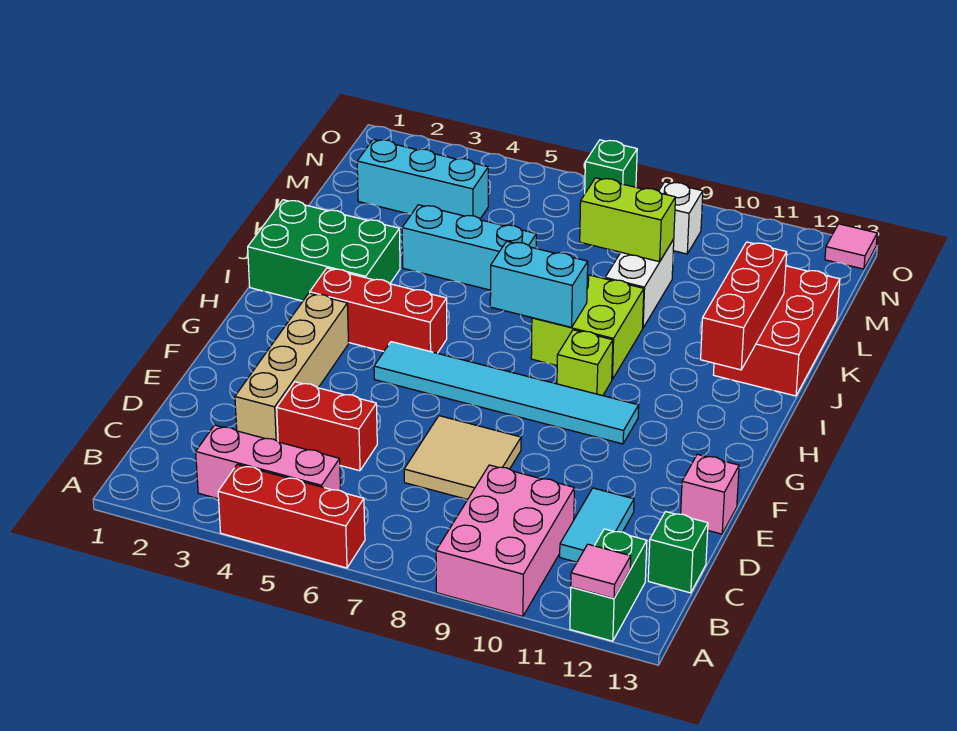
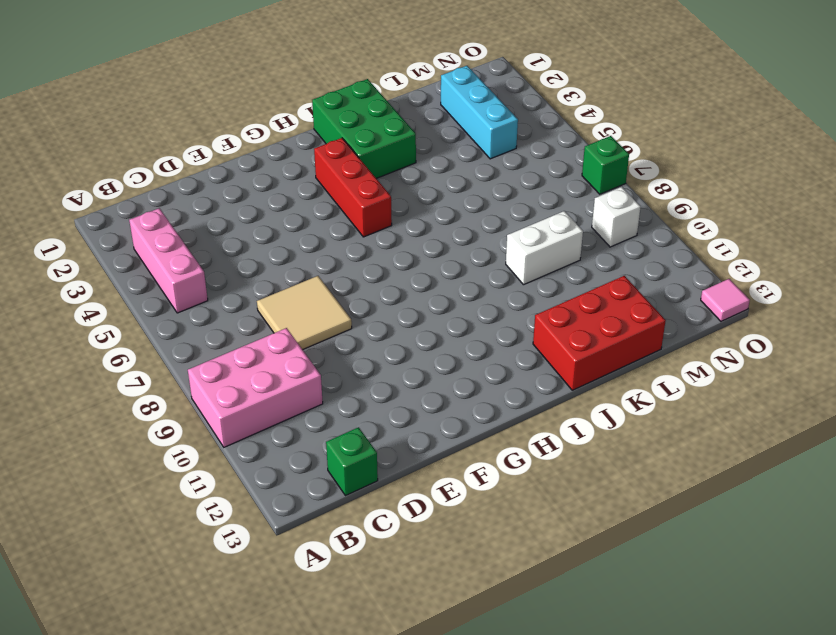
none -> red 1x3 brick [218,464,365,568]
none -> green 1x2 brick [570,529,647,641]
none -> cyan 1x2 tile [560,488,634,562]

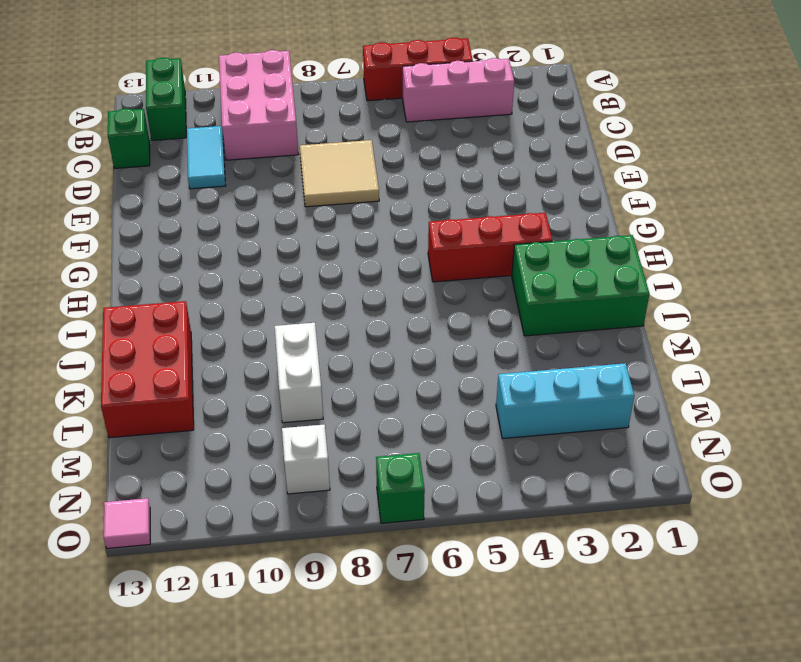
none -> tan 1x4 brick [235,293,349,441]
none -> red 1x2 brick [277,382,377,471]
none -> pink 1x1 brick [681,454,739,534]

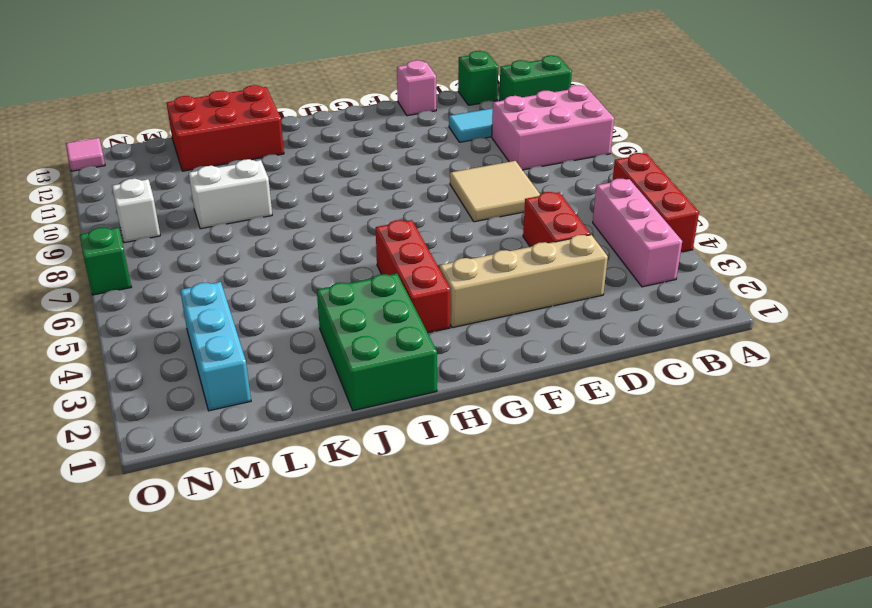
none -> cyan 1x6 tile [374,342,639,444]
none -> lime 1x1 brick [557,330,613,396]
none -> lime 2x2 brick [531,275,644,379]

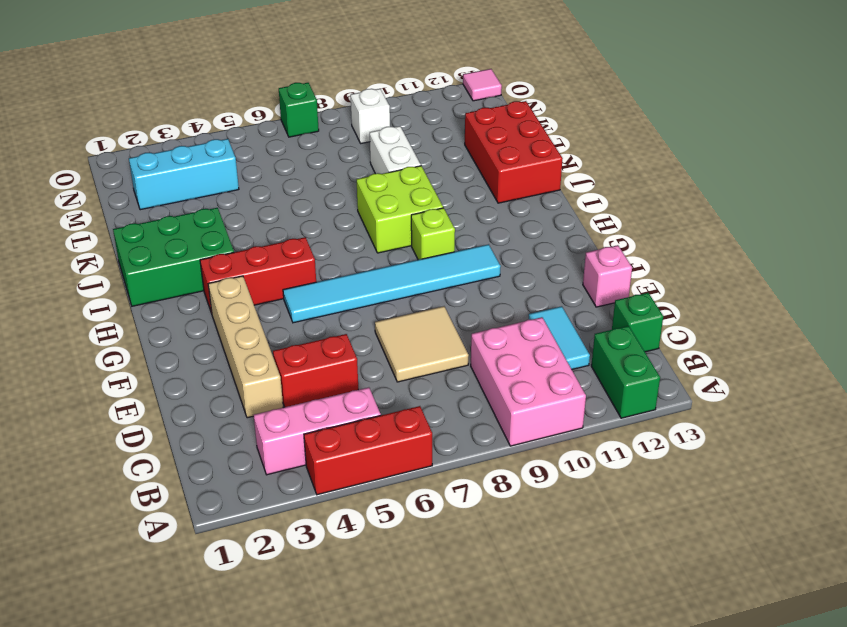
none -> cyan 1x3 brick [402,205,536,290]
none -> pink 1x1 tile [571,544,631,598]
none -> cyan 1x2 brick [490,241,588,327]

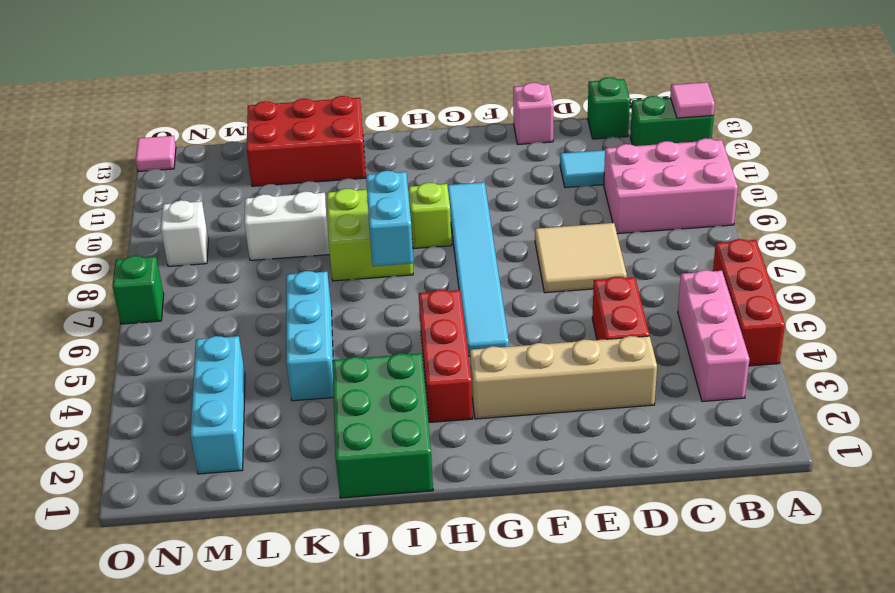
none -> red 1x3 brick [701,242,787,370]
none -> lime 1x2 brick [580,178,675,262]

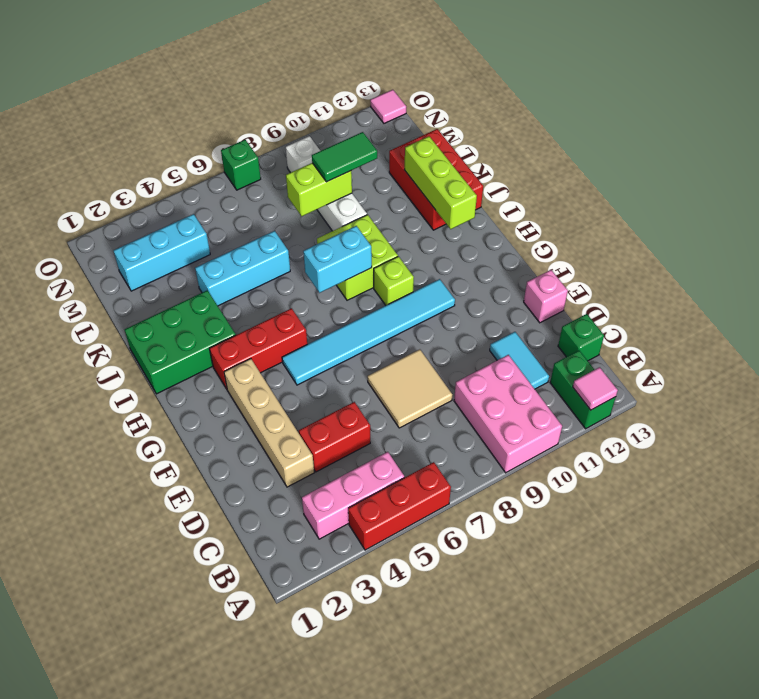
lime 1x3 brick [404,136,477,229] -> red 1x3 brick [701,242,787,370]
green 1x2 tile [312,132,377,182] -> none

